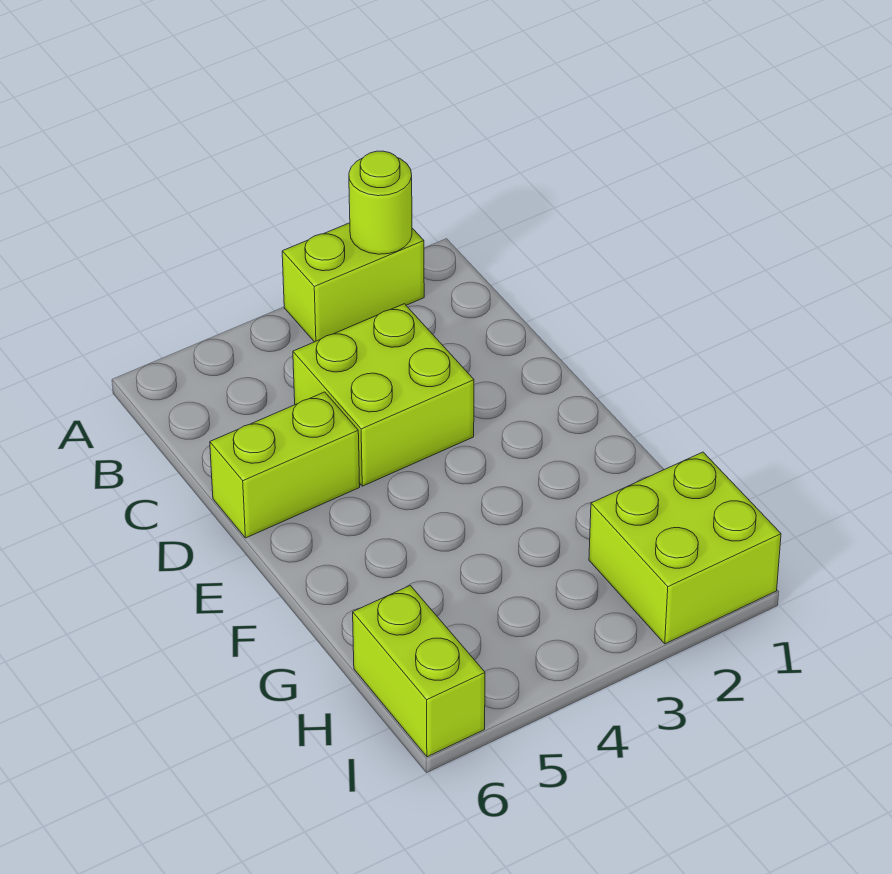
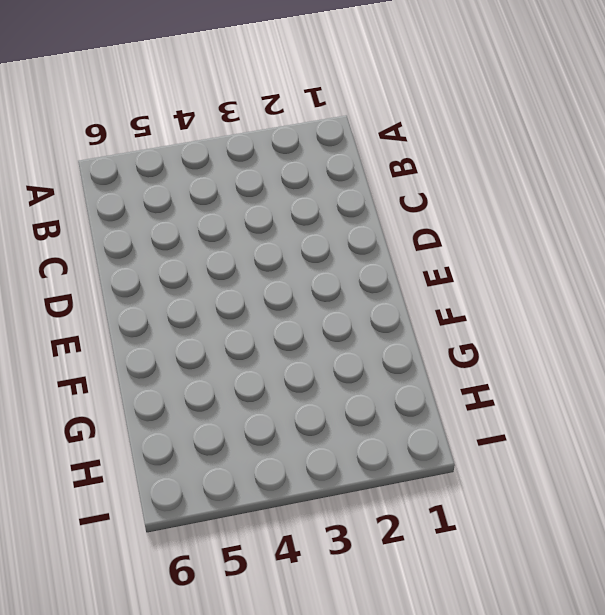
none -> lime 1x2 brick [282,223,424,342]
none -> lime 2x2 brick [293,304,474,486]

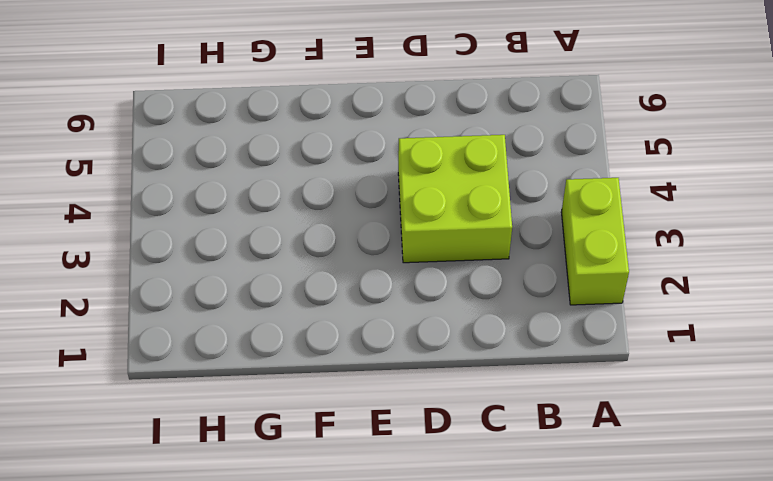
none -> lime 1x2 brick [210,392,360,538]
none -> lime 2x2 brick [589,452,781,644]

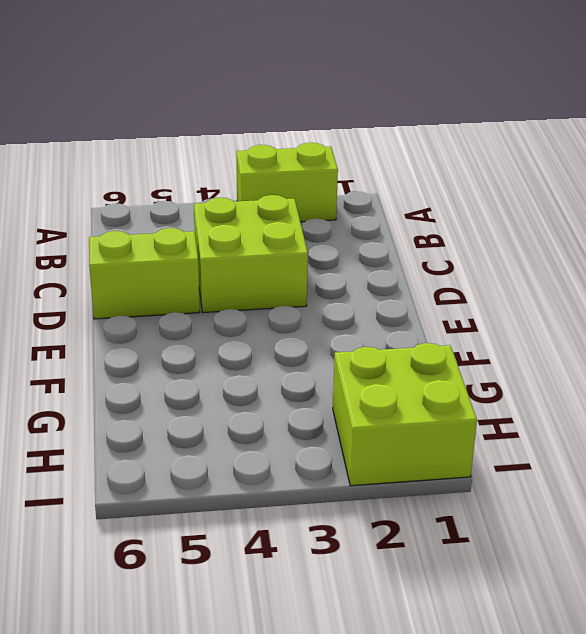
none -> lime 1x2 brick [353,585,485,757]
none -> lime 1x1 round brick [349,151,412,254]

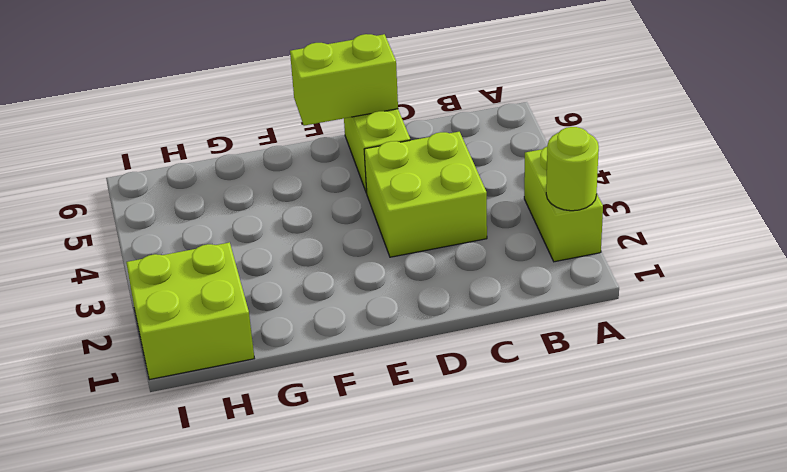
lime 1x2 brick [290,34,398,126] -> lime 1x2 brick moved to [353,585,485,757]

